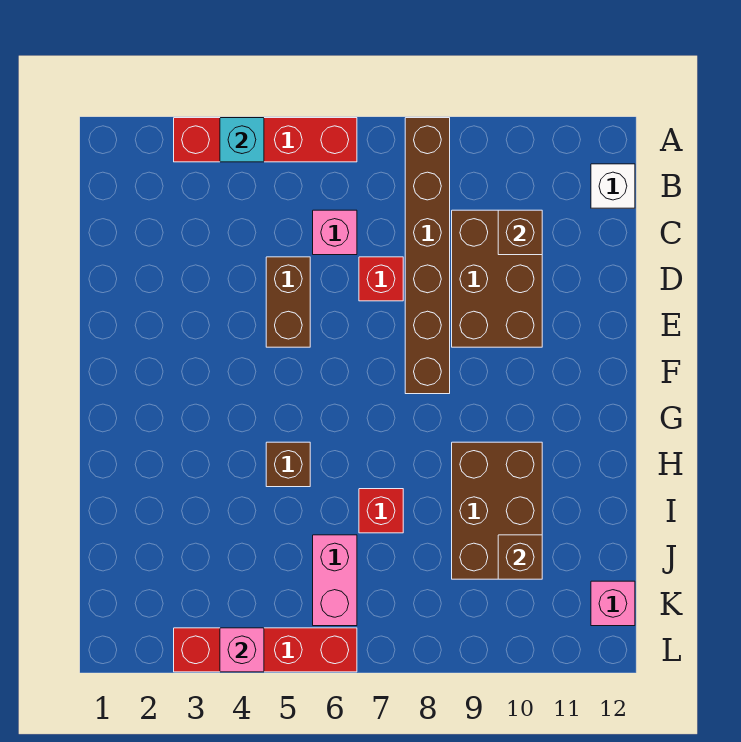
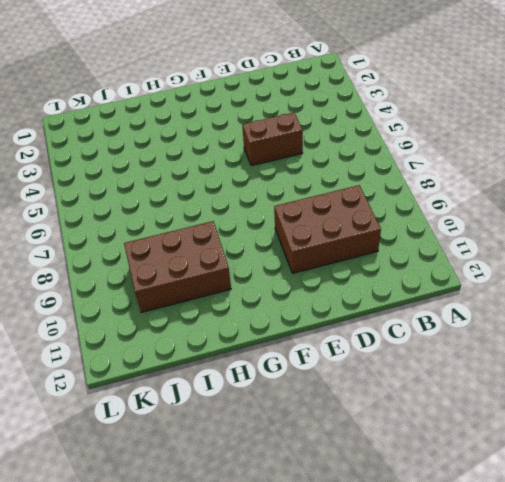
none -> red 1x4 brick [174,118,357,162]
none -> brown 1x6 brick [405,118,450,394]
none -> white 1x1 brick [591,164,635,208]

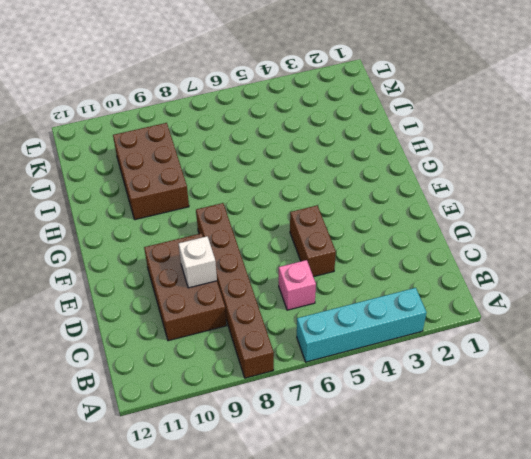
cyan 1x4 brick [297,288,427,362] -> red 1x4 brick [174,118,357,162]
white 1x1 brick [178,236,217,288] -> white 1x1 brick moved to [591,164,635,208]
none -> red 1x1 brick [359,257,403,301]
none -> brown 1x1 brick [266,442,310,487]
none -> red 1x1 brick [359,489,403,533]

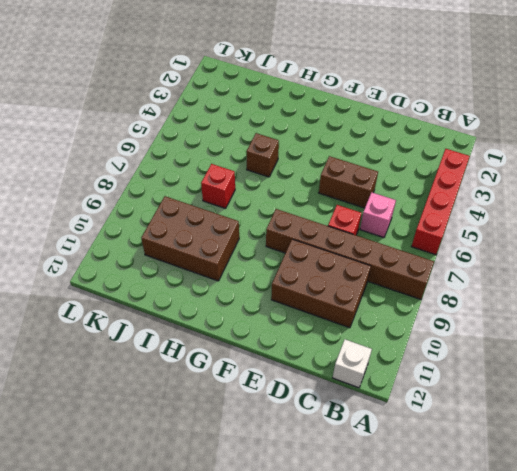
none -> pink 1x2 brick [313,535,357,626]
none -> pink 1x1 brick [591,581,635,626]
none -> red 1x4 brick [174,628,357,672]

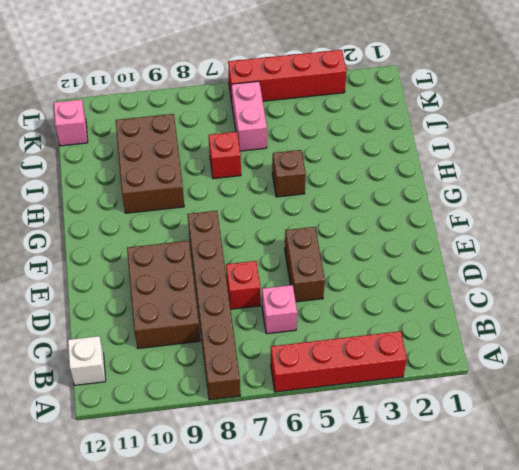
none -> cyan 1x1 brick [220,118,264,162]
none -> brown 1x1 brick [498,210,542,255]
none -> brown 1x1 brick [498,535,542,579]

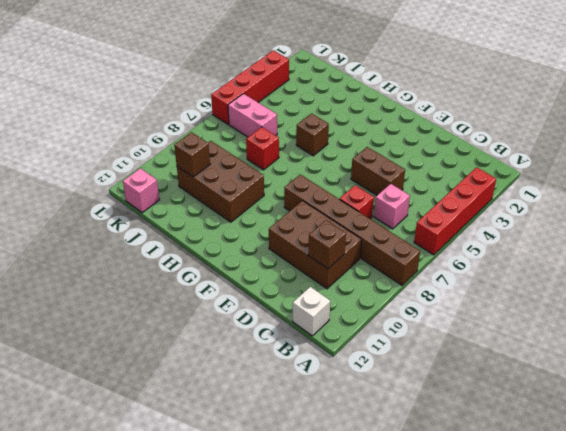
none -> cyan 1x1 brick [220,118,264,162]
none -> pink 1x1 brick [220,628,264,672]

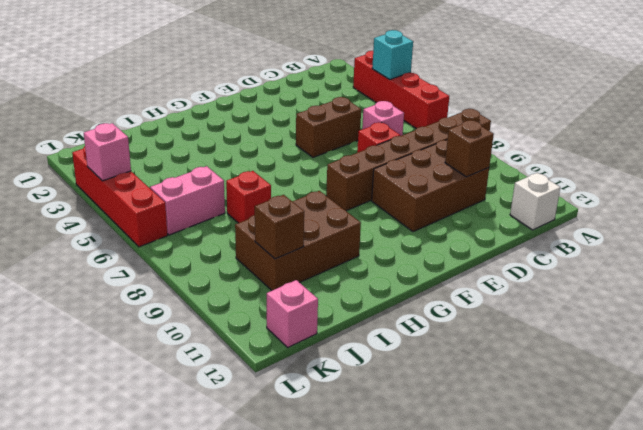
none -> brown 1x1 brick [266,442,310,487]

